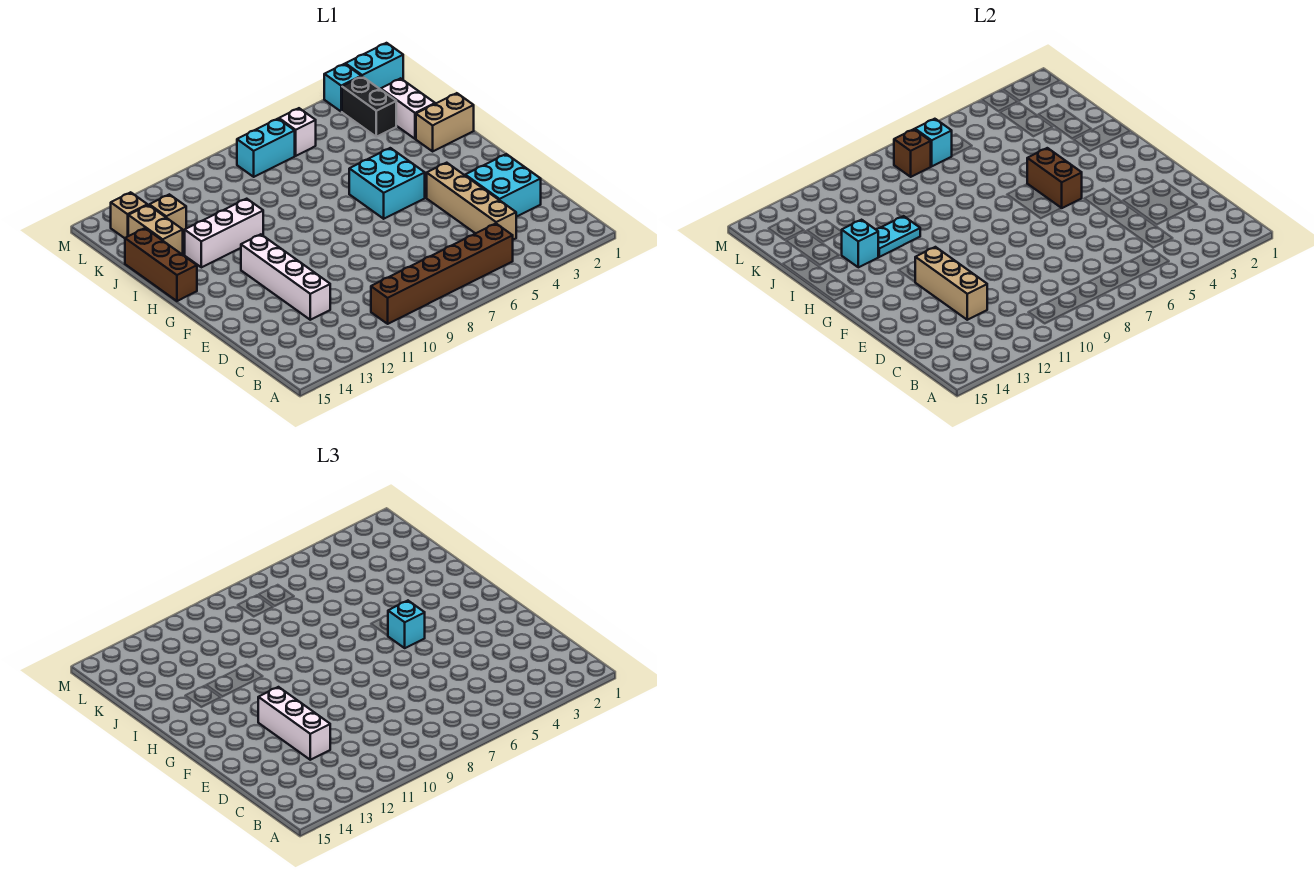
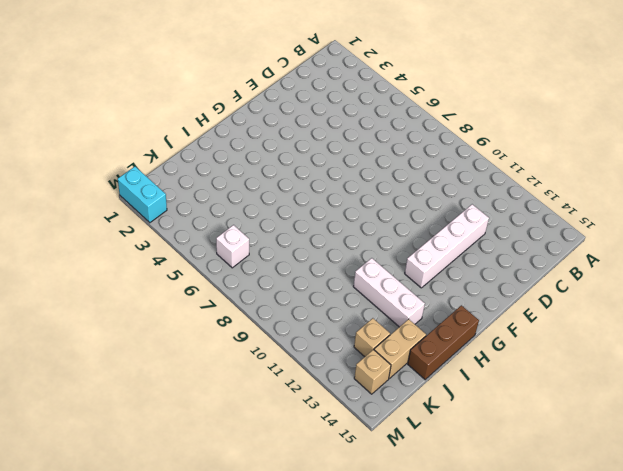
none -> brown 1x6 brick [371,224,513,324]
none -> tan 1x4 brick [427,163,516,240]
none -> cyan 2x2 brick [465,154,541,217]

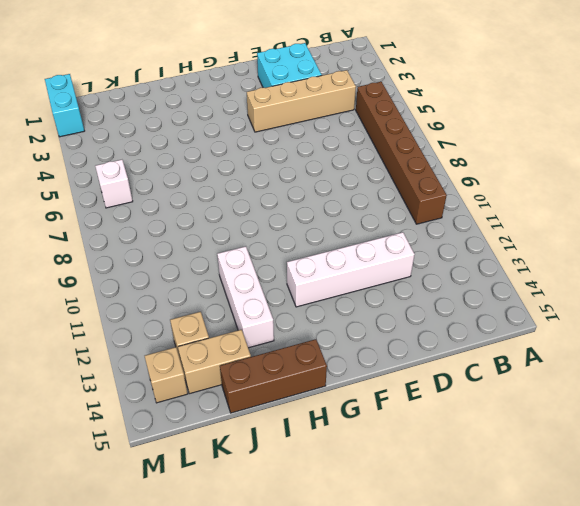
none -> cyan 2x2 brick [349,148,425,219]
none -> tan 1x2 brick [416,93,474,151]
none -> white 1x2 brick [381,78,435,139]

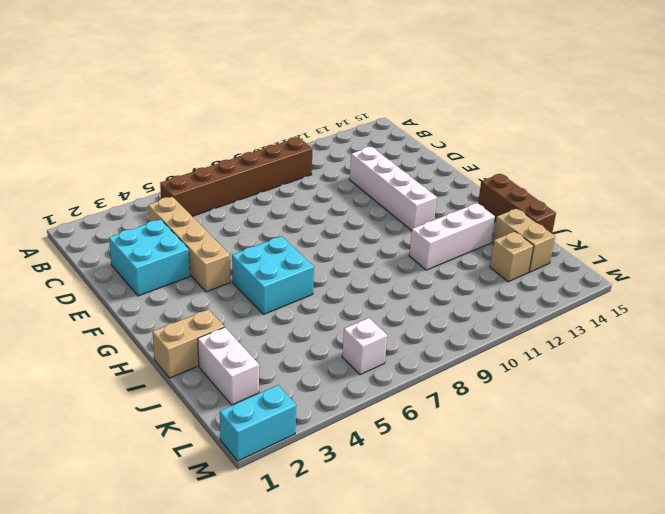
none -> black 1x2 brick [342,76,396,137]
none -> cyan 1x2 brick [237,119,295,177]
none -> tan 1x1 brick [111,192,148,238]

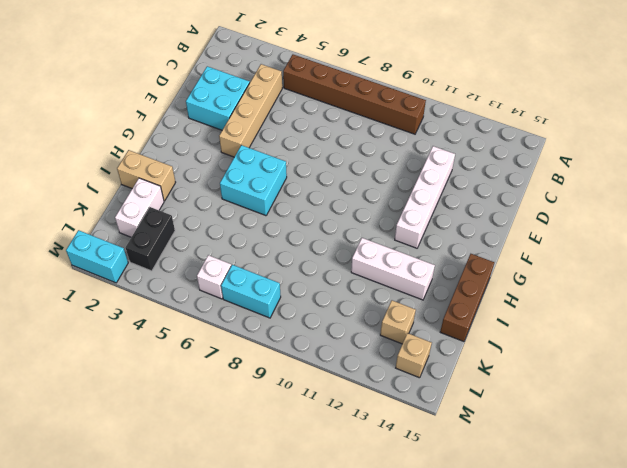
none -> tan 1x2 brick [128,205,183,255]
none -> cyan 1x1 brick [324,64,361,112]
none -> tan 1x3 brick [915,247,987,320]

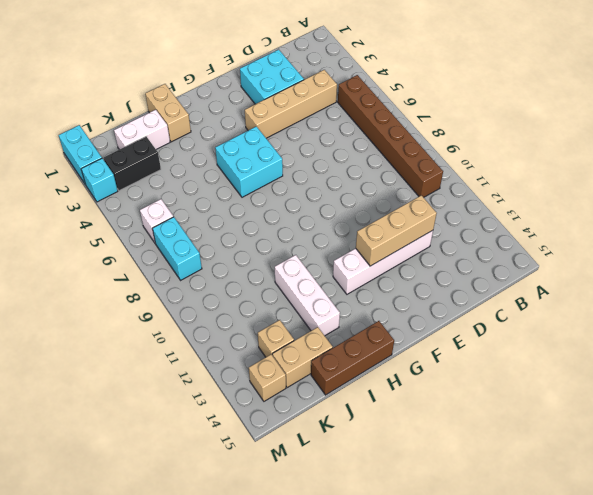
none -> brown 1x2 brick [1027,148,1082,208]
none -> cyan 1x2 plate [876,216,920,257]
none -> cyan 1x1 brick [842,220,878,267]

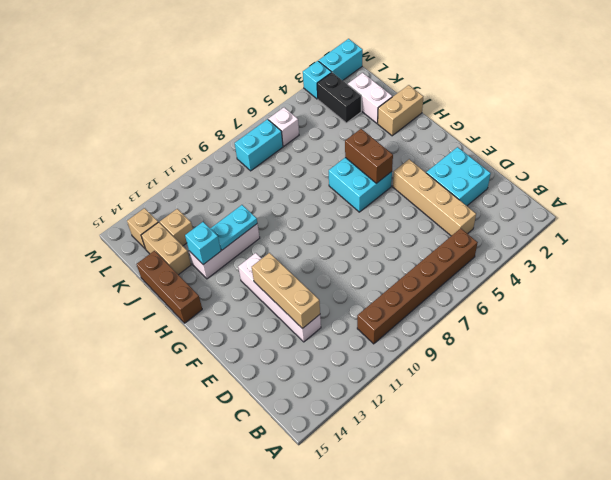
none -> cyan 1x1 brick [915,119,952,166]
none -> brown 1x1 brick [894,129,931,177]
none -> white 1x3 brick [258,687,330,760]

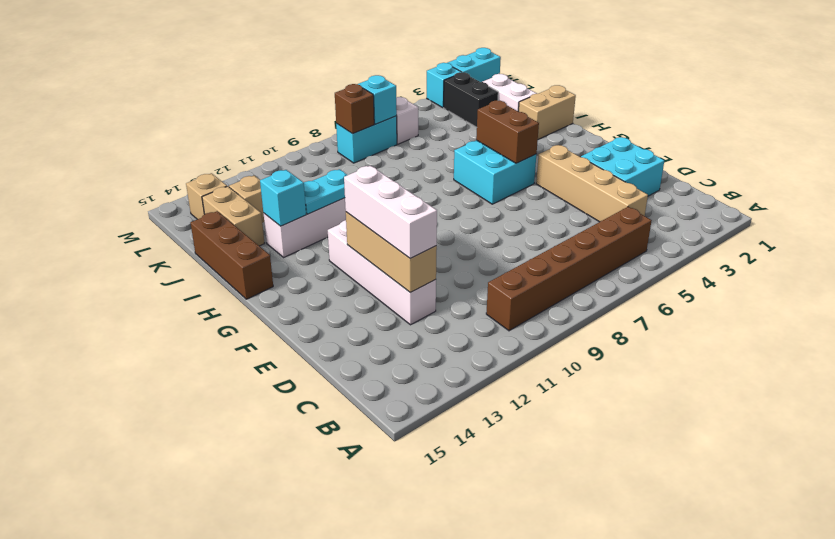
none -> cyan 1x1 brick [388,601,425,648]

